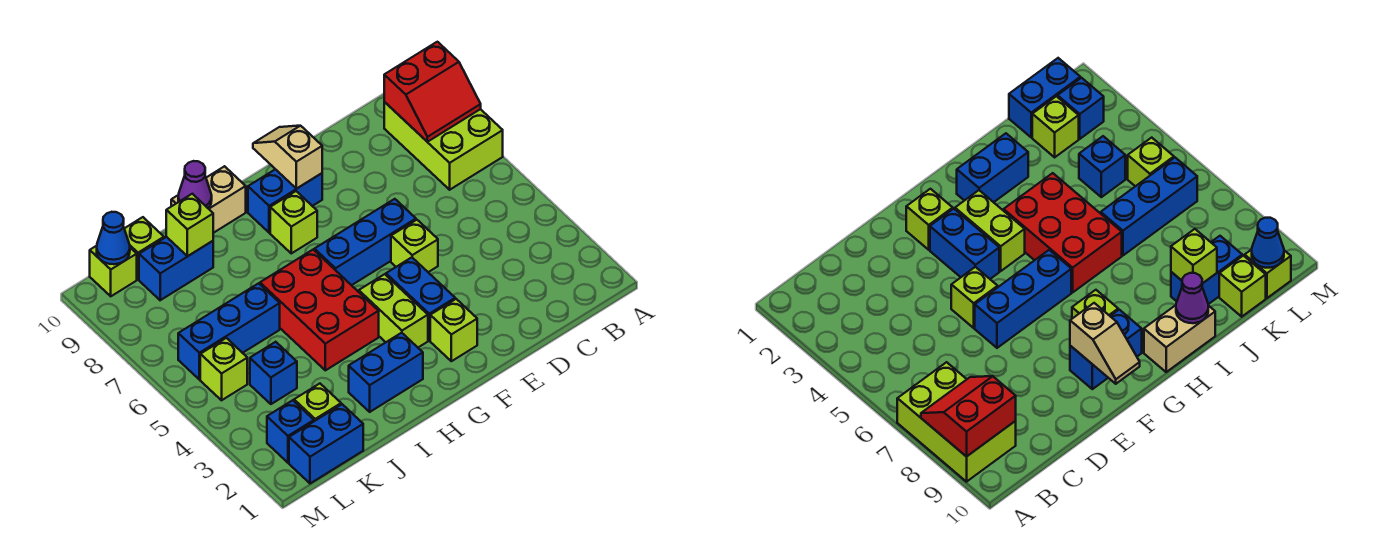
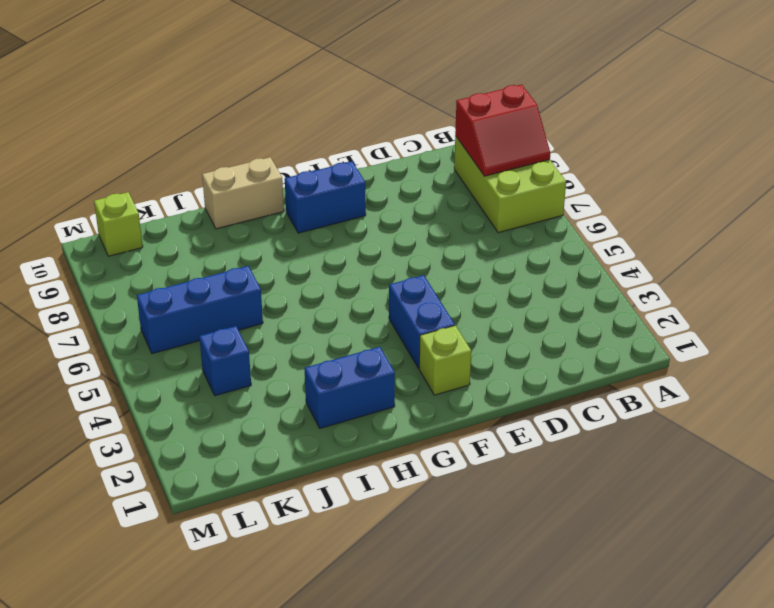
none -> lime 1x1 brick [391,220,438,272]
none -> blue 1x3 brick [315,199,416,285]
none -> lime 1x2 brick [359,274,428,347]

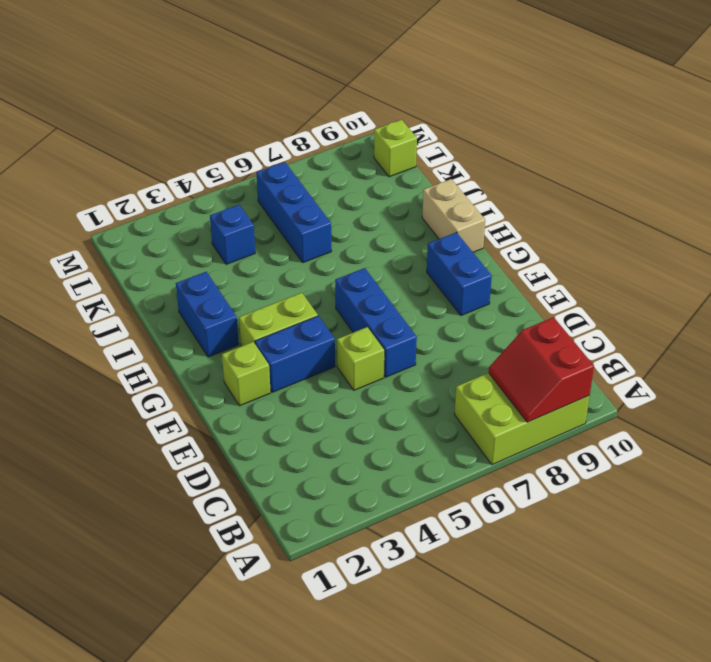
none -> lime 1x1 brick [270,191,317,253]
none -> red 2x3 brick [260,250,379,370]
none -> blue 1x2 brick [139,237,213,300]

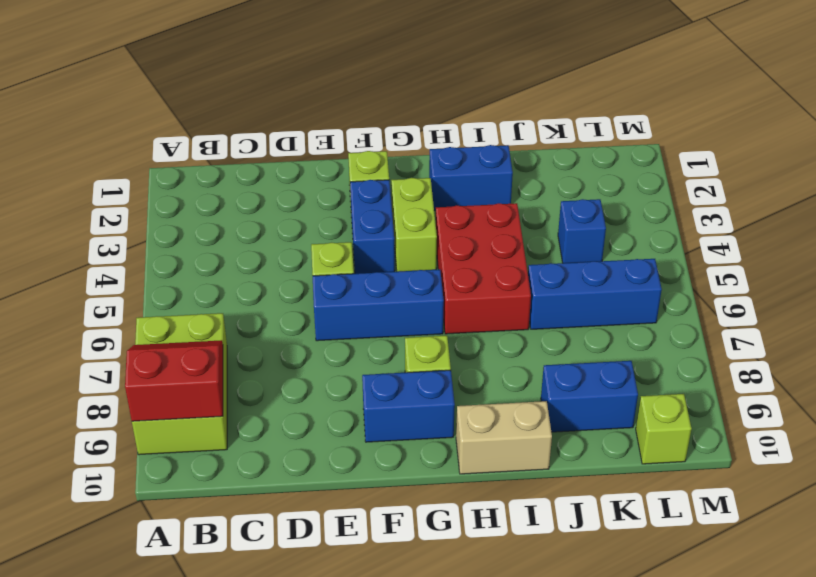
none -> blue 1x2 brick [289,404,363,484]
none -> lime 1x1 brick [294,384,341,421]
none -> lime 1x1 brick [124,217,164,279]

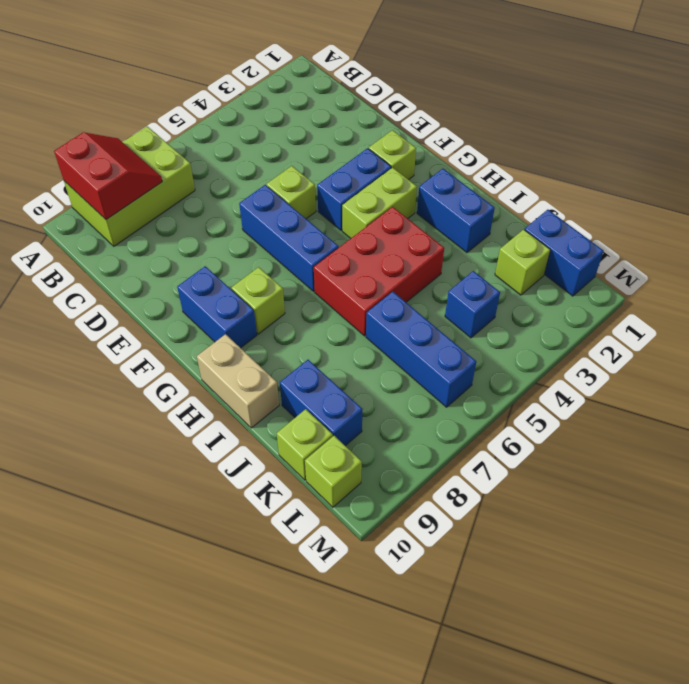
none -> blue 1x1 brick [267,400,314,463]
none -> lime 1x1 brick [200,338,247,400]
none -> tan 1x2 slope [253,126,322,189]

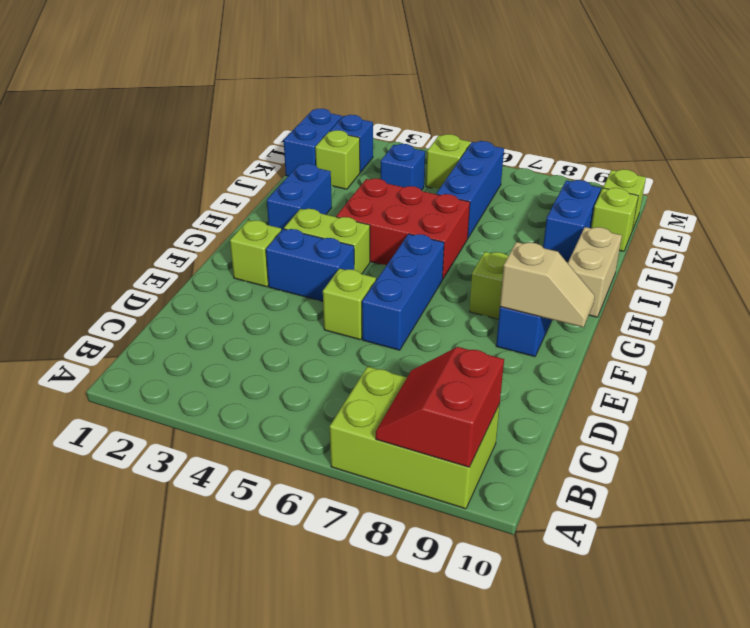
none -> purple 1x1 cone [178,161,212,208]
none -> lime 1x1 brick [166,194,213,256]
none -> blue 1x1 cone [97,212,130,264]

